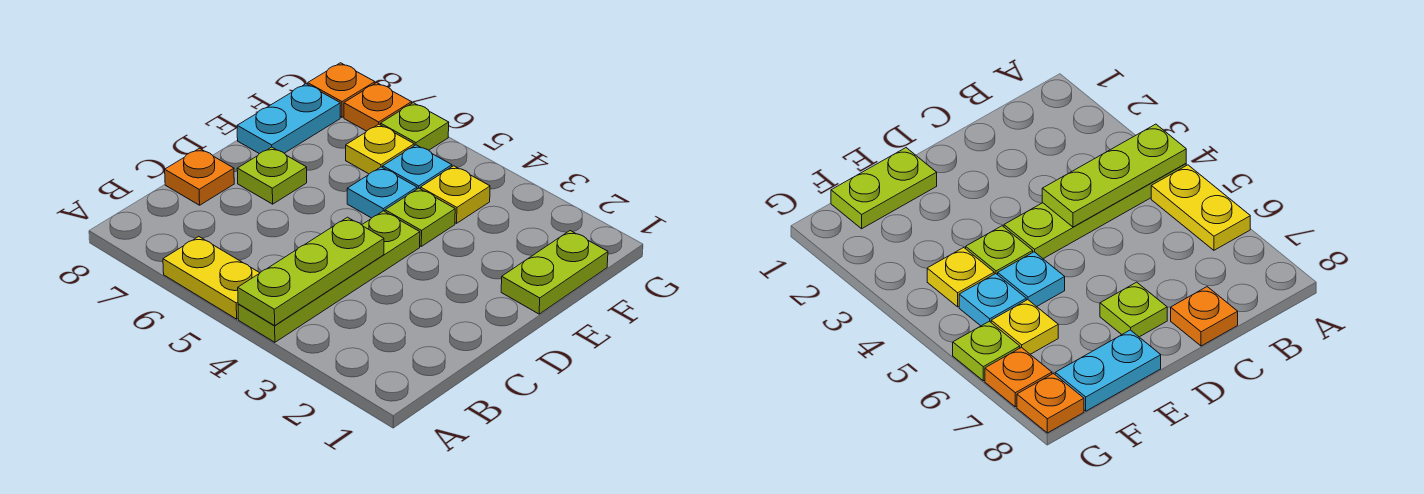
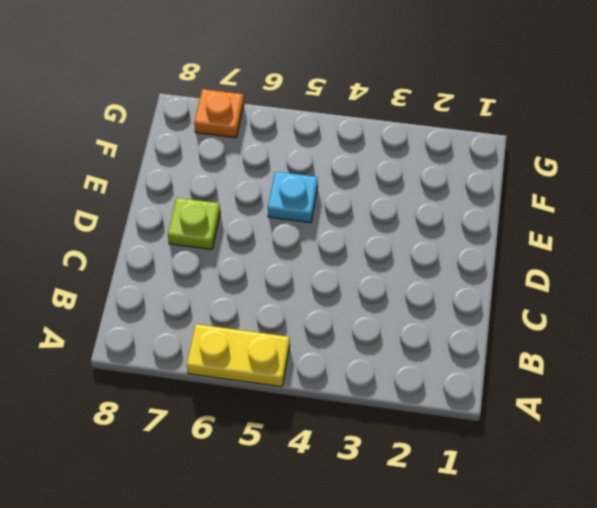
none -> lime 1x4 plate [238,211,420,342]
none -> orange 1x1 plate [165,148,234,205]
none -> lime 1x2 plate [501,231,608,314]

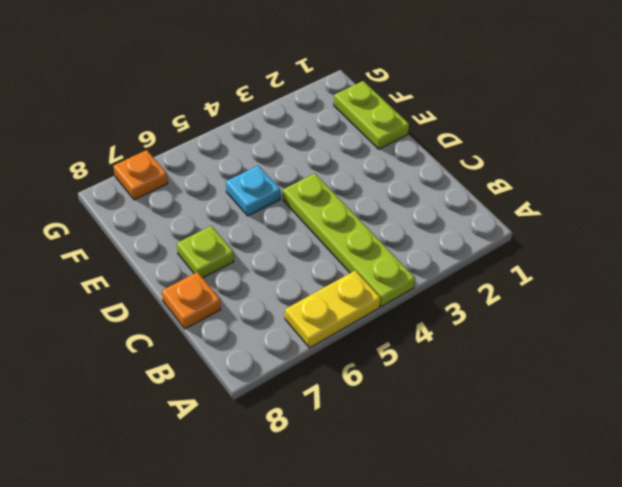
none -> lime 1x1 plate [385,188,455,246]
none -> cyan 1x2 plate [237,84,340,154]
none -> yellow 1x1 plate [421,166,490,223]

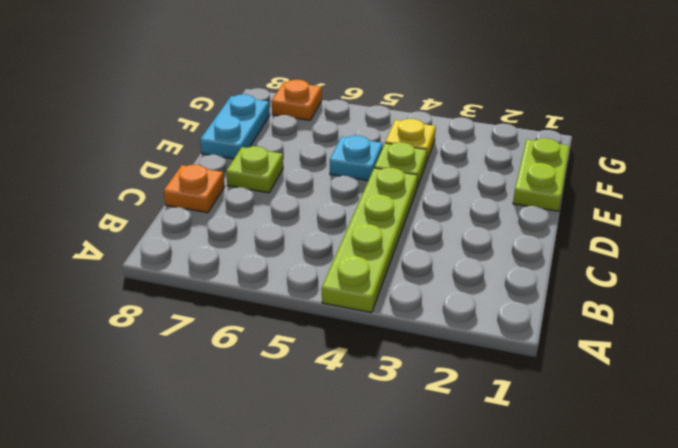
none -> yellow 1x2 plate [163,237,260,319]
none -> cyan 1x1 plate [383,145,452,189]
none -> yellow 1x1 plate [346,124,414,174]

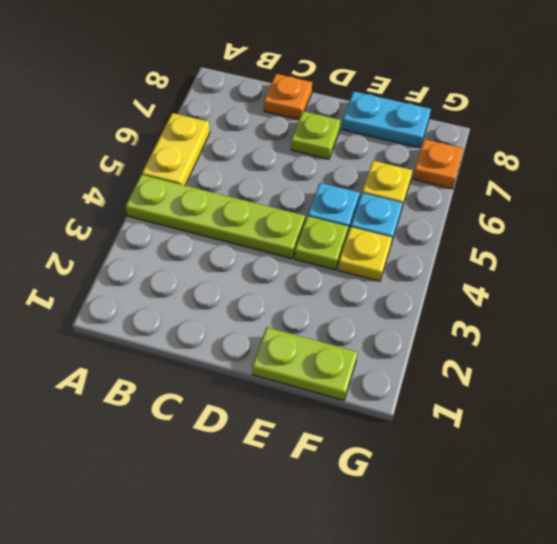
none -> lime 1x1 plate [381,103,449,150]
none -> orange 1x1 plate [308,63,375,117]
none -> lime 1x3 plate [238,217,384,325]

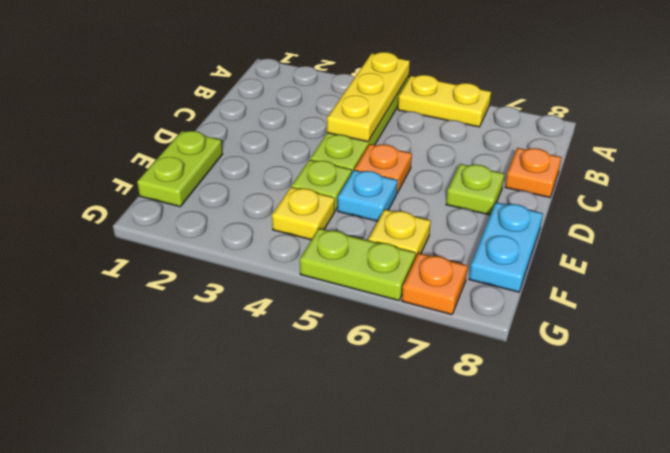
yellow 1x3 plate [327,52,410,142] -> lime 1x3 plate [238,217,384,325]
orange 1x1 plate [355,144,412,193] -> orange 1x1 plate moved to [308,63,375,117]
lime 1x2 plate [300,228,416,301] -> lime 1x1 plate [381,103,449,150]
none -> cyan 1x1 plate [383,145,452,189]

